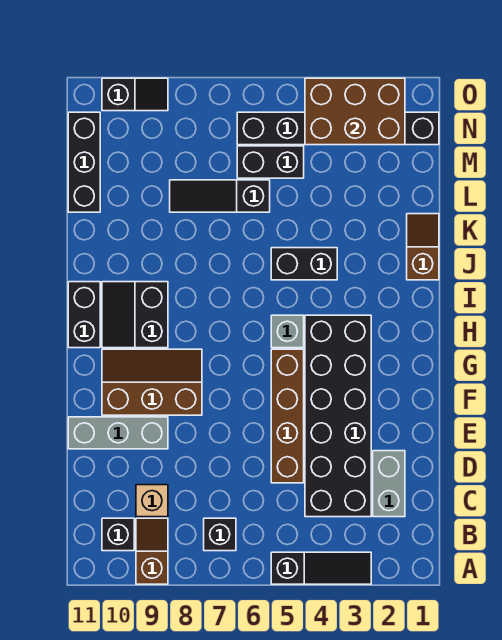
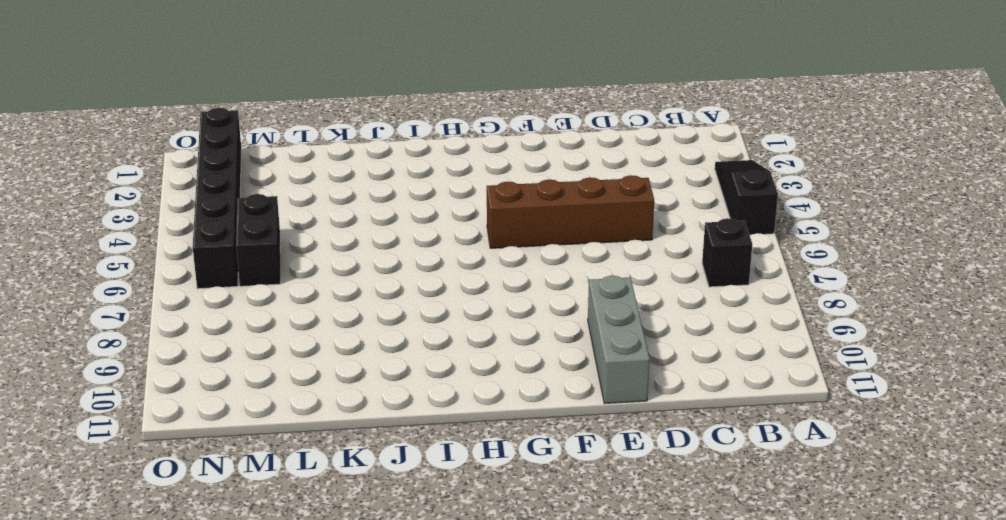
none -> brown 1x2 slope [136,518,168,584]
none -> black 1x1 brick [102,518,134,551]
none -> grey 1x2 brick [373,451,405,517]

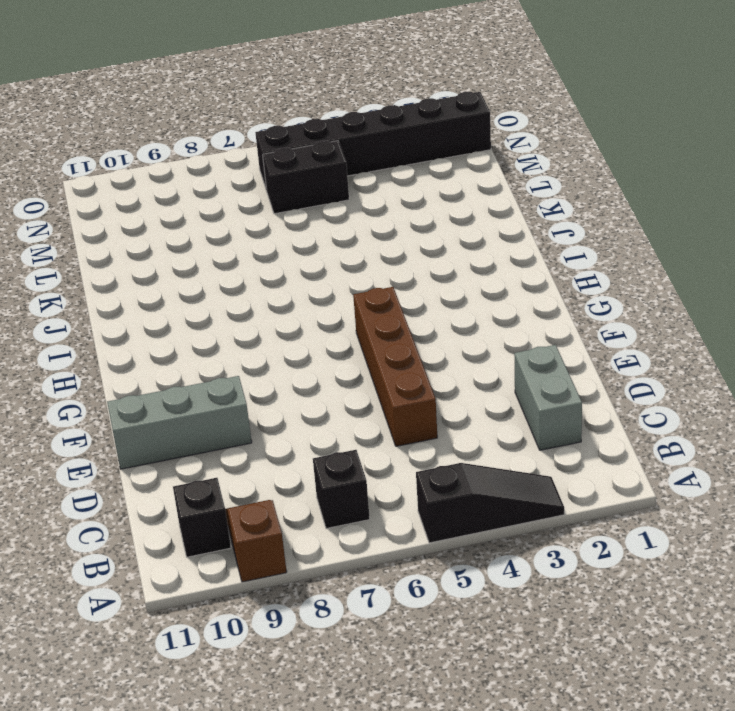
none -> black 2x6 brick [305,315,371,517]
none -> tan 1x1 brick [136,485,168,517]
none -> brown 2x3 slope [102,349,202,415]

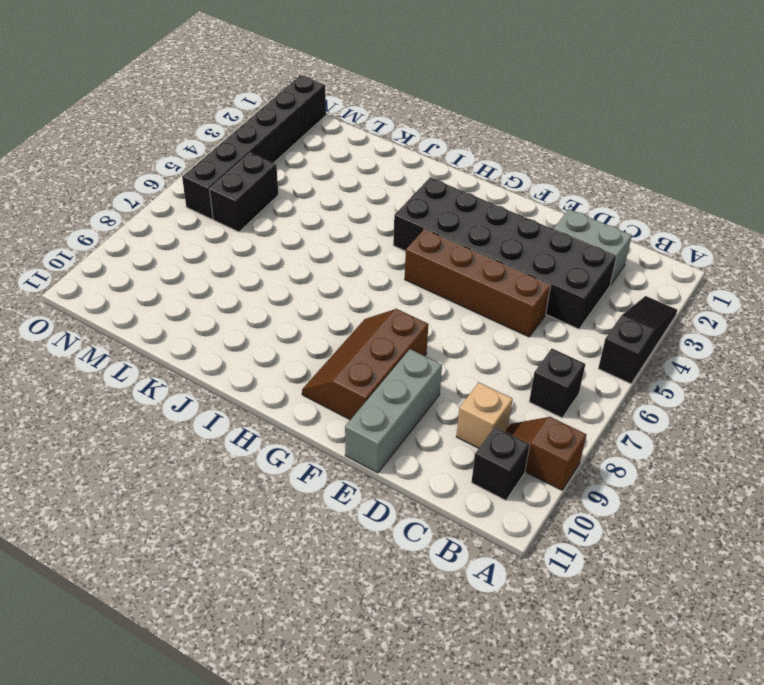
none -> grey 1x1 brick [271,315,304,348]
none -> black 2x2 slope [102,282,168,348]
none -> black 1x2 brick [68,282,100,348]

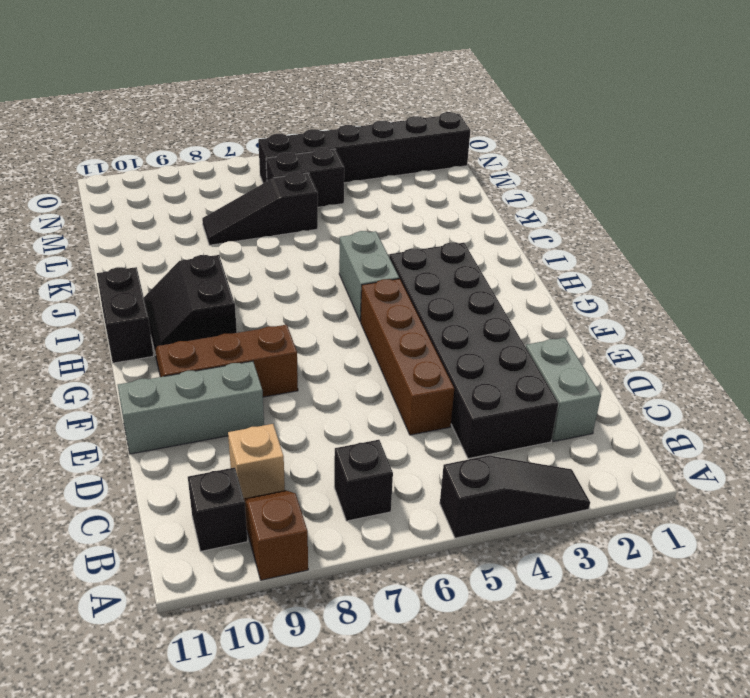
grey 1x2 brick [339,231,399,322] -> grey 1x1 brick [271,315,304,348]
none -> brown 1x2 slope [407,214,439,280]
none -> black 1x2 brick [271,248,337,280]
none -> black 1x3 brick [68,112,100,212]

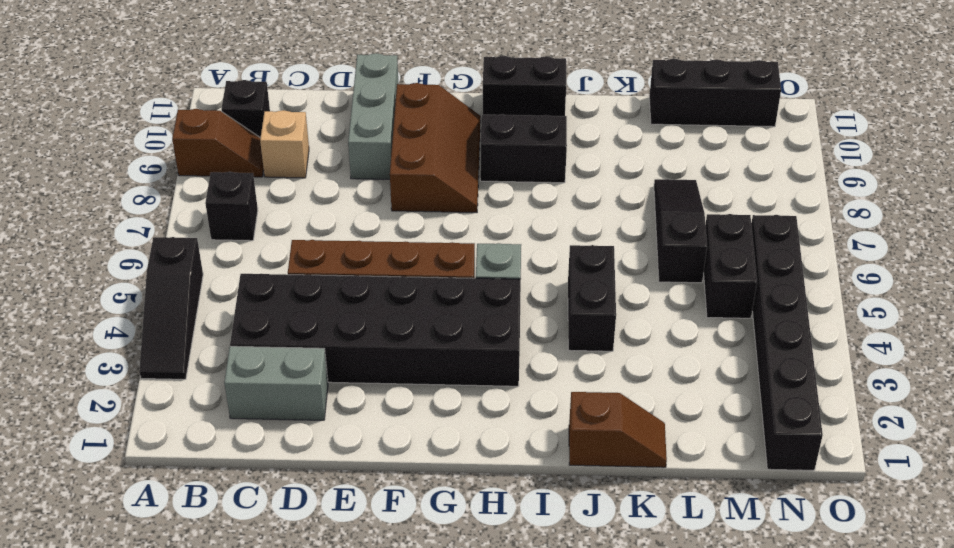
none -> black 1x2 slope [102,78,168,111]
none -> brown 2x3 brick [305,78,405,145]

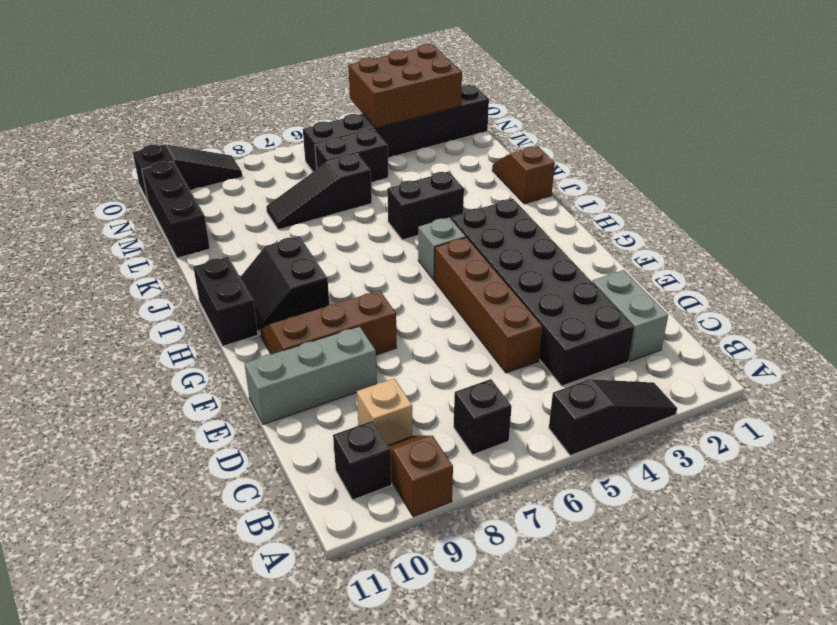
black 1x3 slope [133,144,242,201] -> black 1x2 slope [102,78,168,111]

